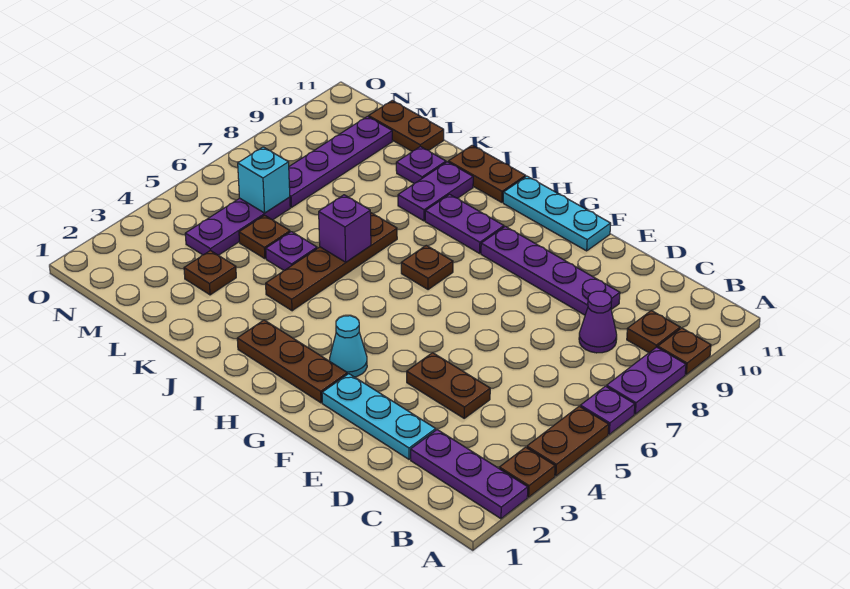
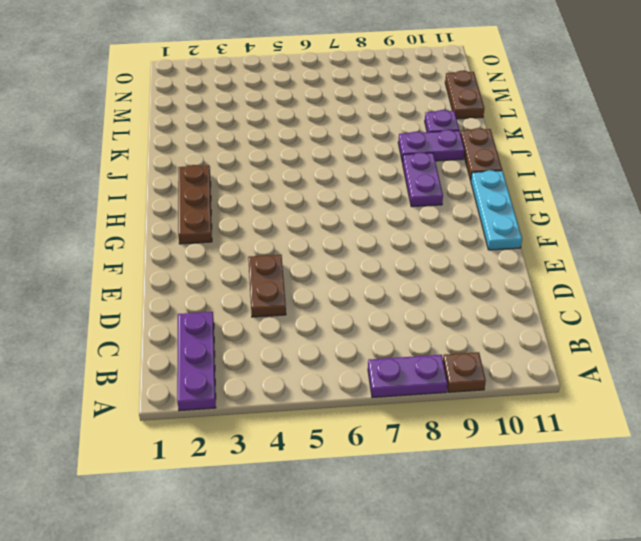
none -> brown 1x1 plate [499,447,555,497]
none -> brown 1x2 plate [527,406,609,476]
none -> purple 1x1 plate [580,386,635,434]

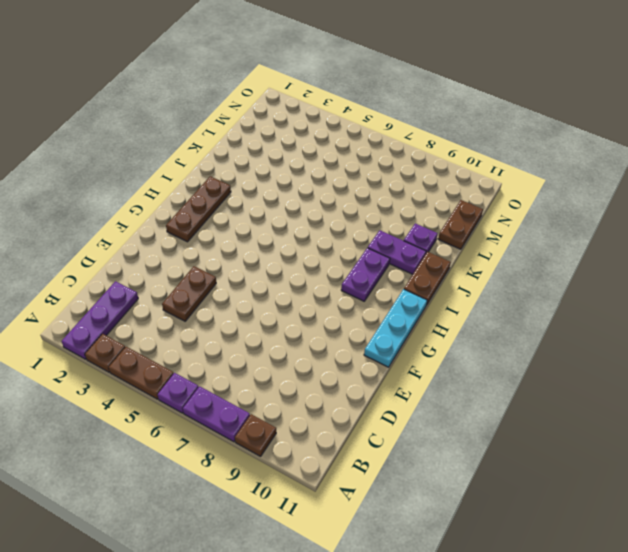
none -> brown 1x1 plate [627,310,680,353]
none -> purple 1x1 cone [579,291,617,353]
none -> cyan 1x3 plate [322,374,436,459]

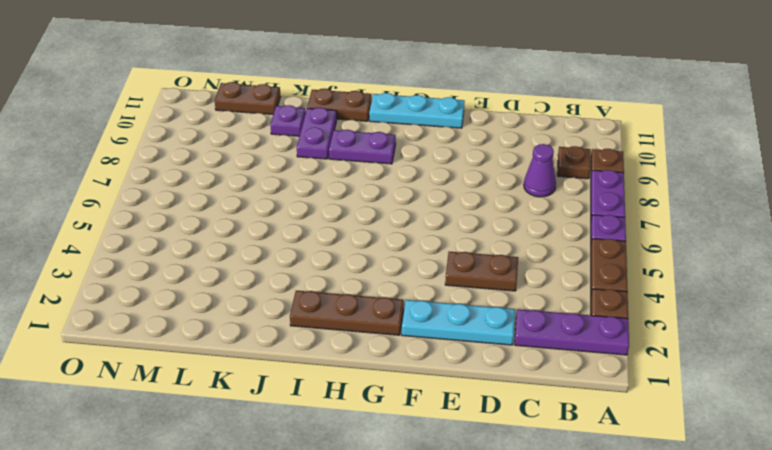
none -> purple 1x4 plate [481,226,620,315]
none -> cyan 1x1 cone [330,316,367,377]
none -> brown 1x1 plate [401,245,453,290]

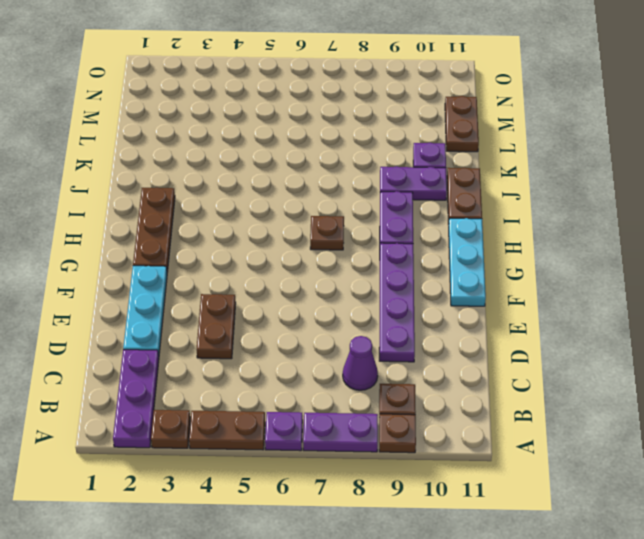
none -> cyan 1x1 cone [330,316,367,377]
none -> brown 1x4 plate [266,213,397,311]
none -> purple 1x1 plate [266,232,317,270]

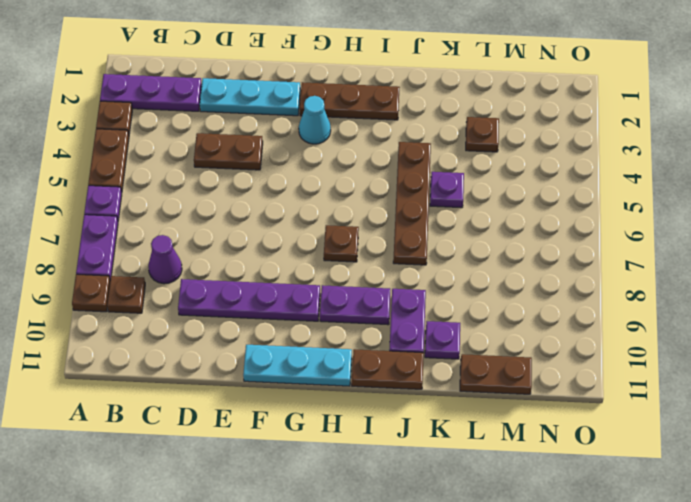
none -> brown 1x1 plate [239,215,290,259]
none -> purple 1x3 plate [185,197,290,255]
none -> purple 1x4 plate [289,116,393,207]

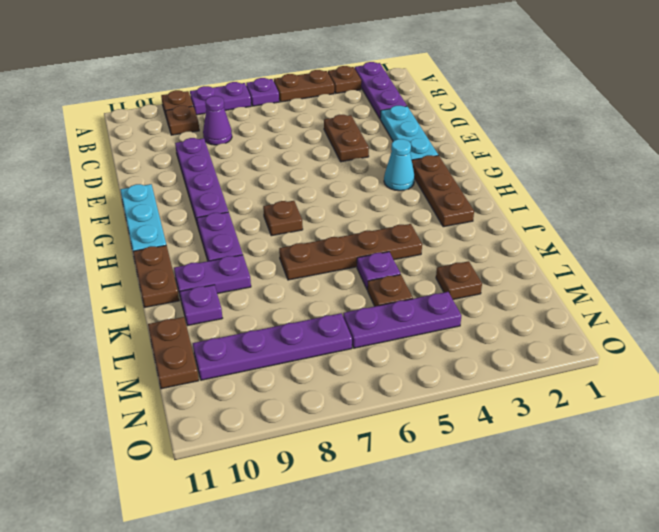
none -> purple 1x1 brick [319,195,371,262]
none -> cyan 1x1 brick [238,147,290,213]

